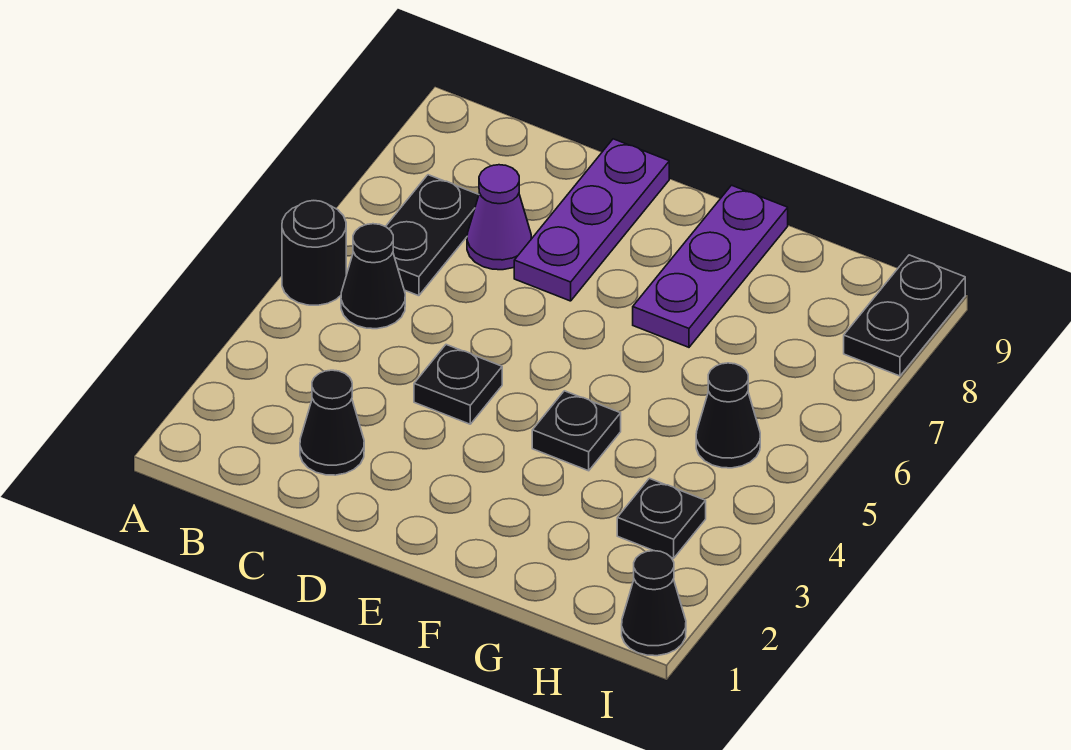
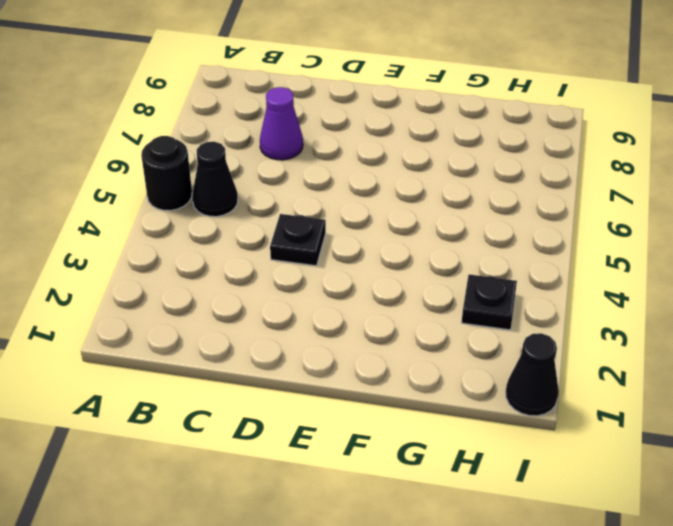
none -> black 1x2 plate [386,175,479,296]
none -> black 1x1 cone [300,370,364,475]
none -> purple 1x3 plate [514,139,669,301]

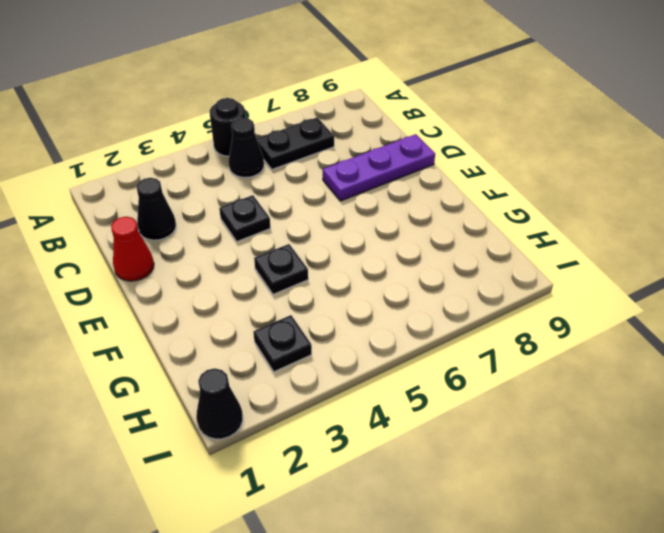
red 1x1 cone [111,217,154,281] -> none
none -> purple 1x1 cone [467,165,531,270]
none -> purple 1x3 plate [633,185,788,347]
none -> black 1x1 cone [696,363,760,468]

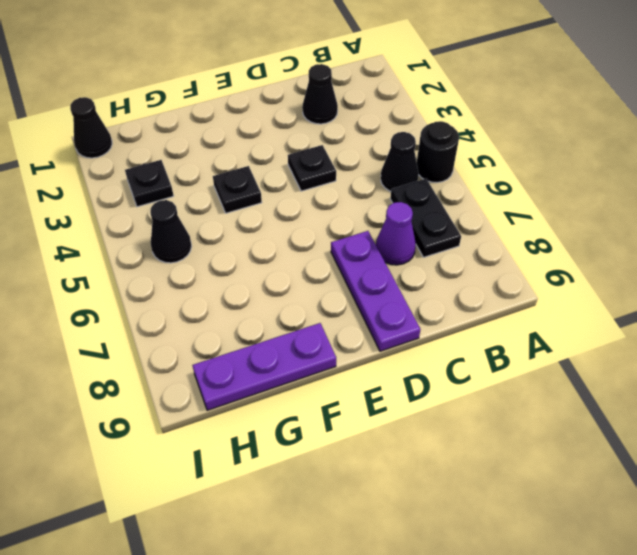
purple 1x3 plate [192,323,336,410] -> purple 1x3 plate turned to [633,185,788,347]
none -> black 1x2 plate [844,255,965,376]

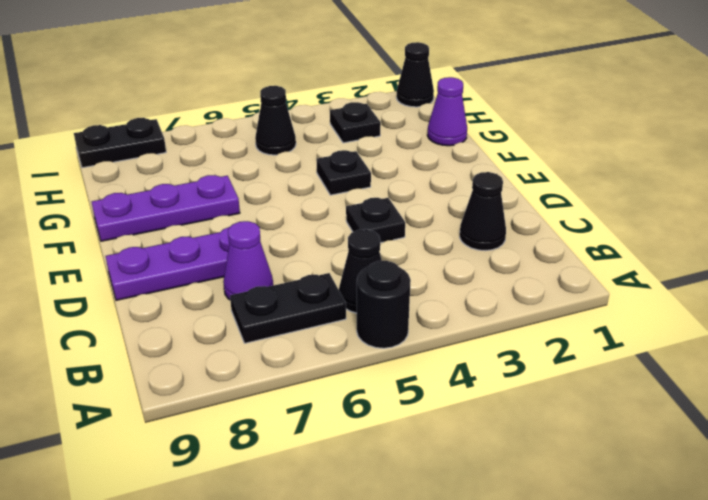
purple 1x1 cone [427,77,467,146] -> none

